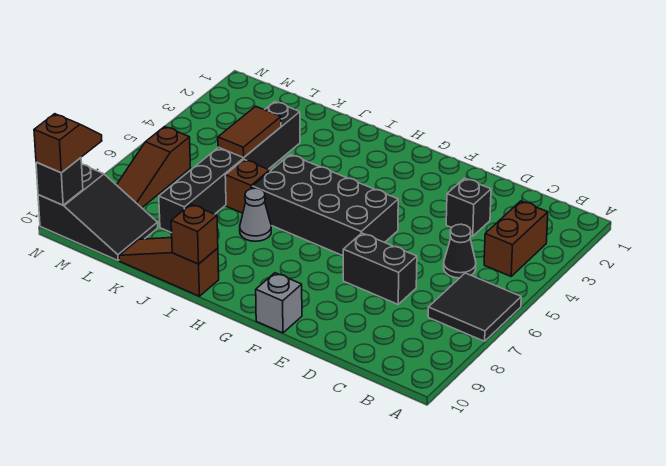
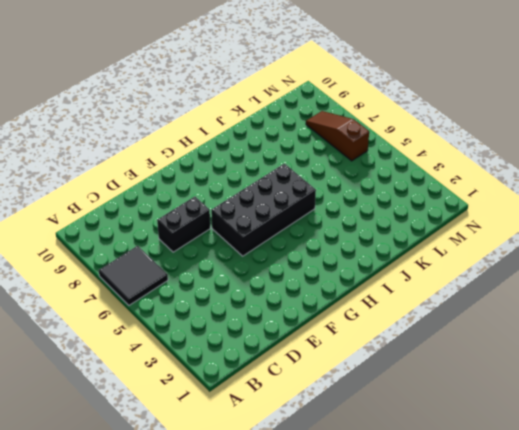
none -> brown 1x2 brick [484,201,548,276]
none -> black 1x1 cone [444,224,476,278]
none -> black 1x1 brick [446,178,491,236]

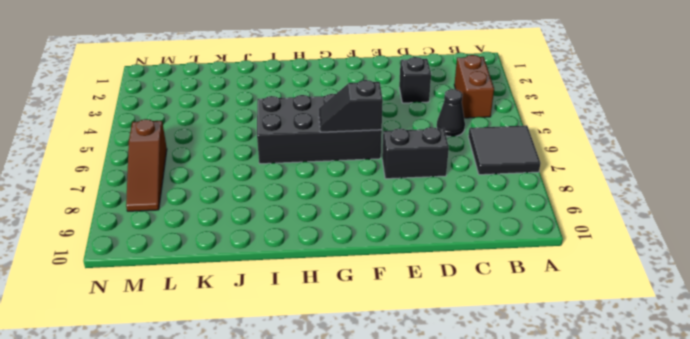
black 1x2 slope [319,80,383,132] -> none
none -> grey 1x1 brick [256,273,302,333]
none -> grey 1x1 cone [240,188,271,241]
none -> brown 1x3 slope [119,238,219,296]

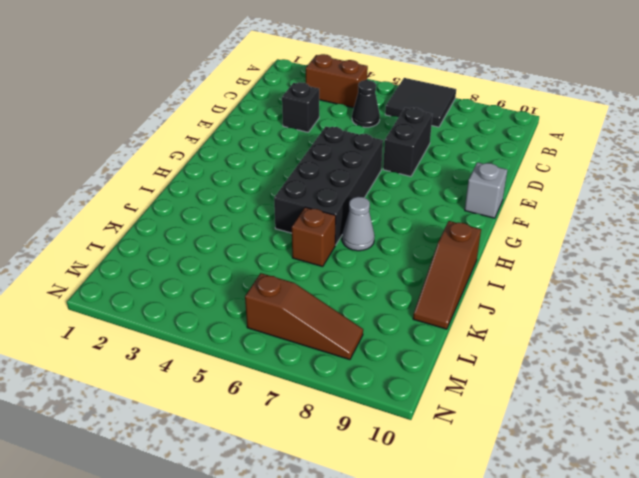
none -> black 1x6 brick [159,102,300,233]
none -> black 2x3 slope [38,164,158,260]
none -> brown 1x1 brick [171,204,218,264]

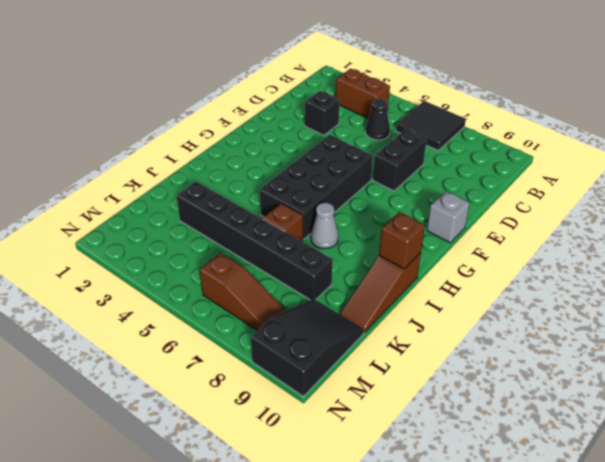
none -> brown 1x2 tile [218,106,281,158]
none -> black 1x1 brick [36,158,83,205]
none -> brown 1x2 slope [34,114,102,173]

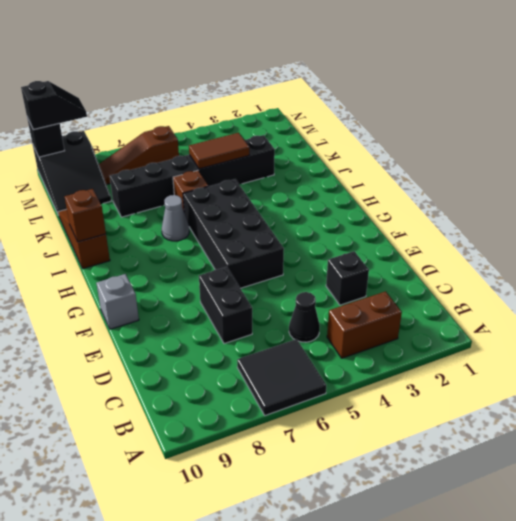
black 1x2 slope [21,81,87,130] -> brown 1x2 slope [34,114,102,173]

